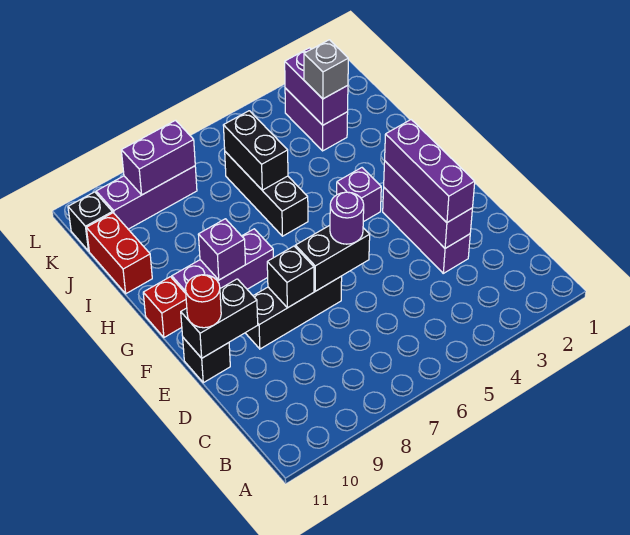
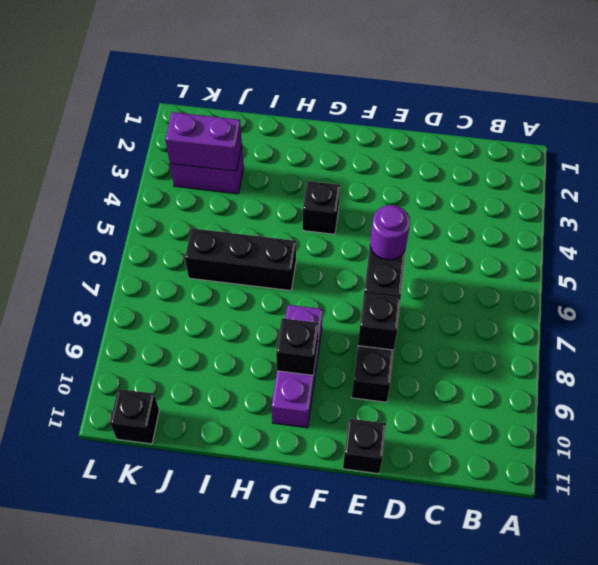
black 1x1 brick [303,181,340,234] -> purple 1x1 brick [337,168,381,222]
black 1x1 brick [276,318,319,375] -> purple 1x1 brick [198,219,246,280]
none -> purple 1x3 brick [383,188,470,273]
none -> red 1x1 brick [143,277,187,337]
none -> red 1x2 brick [86,213,152,294]

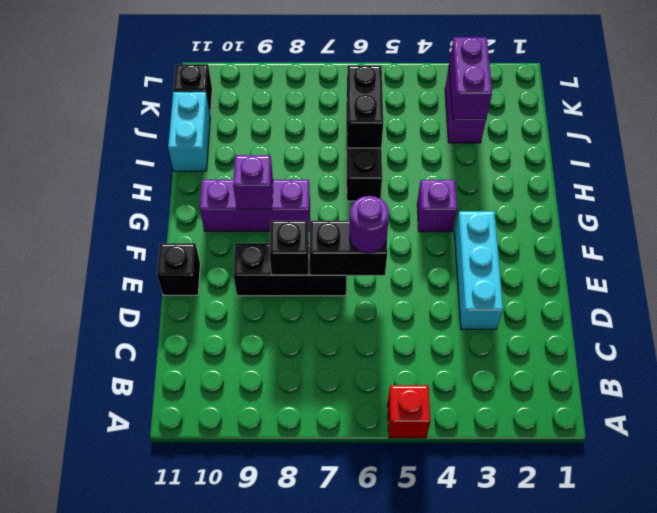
red 1x1 brick [388,385,430,438] -> red 1x1 brick moved to [143,277,187,337]
cyan 1x3 brick [454,211,503,329] -> purple 1x3 brick [383,188,470,273]
cyan 1x2 brick [168,92,210,171] -> red 1x2 brick [86,213,152,294]
none -> purple 1x3 brick [96,166,197,229]
none -> purple 1x3 brick [384,161,472,248]
none -> black 1x2 brick [181,279,258,358]

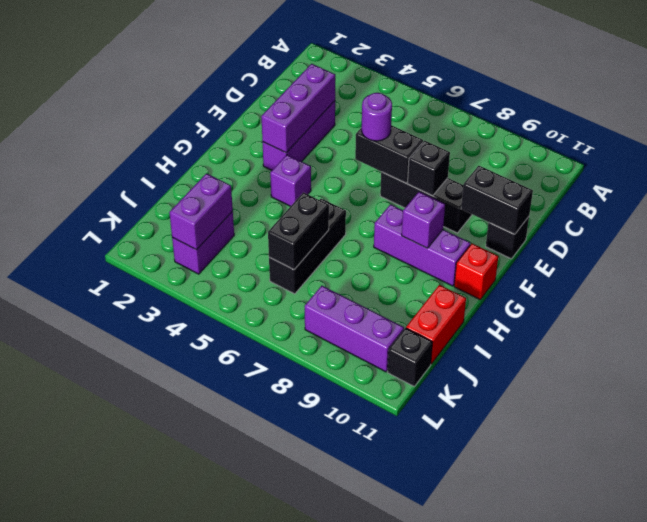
none -> purple 1x2 brick [121,120,195,195]
none -> purple 1x3 brick [385,120,475,223]
none -> red 1x1 round brick [185,275,221,328]

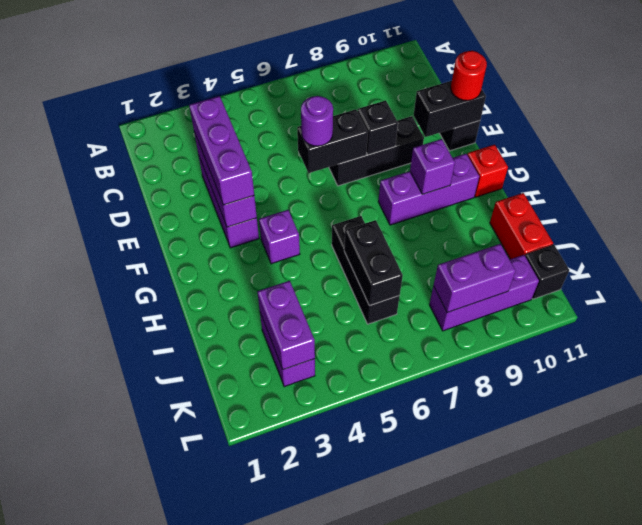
none -> grey 1x1 brick [304,40,348,99]

